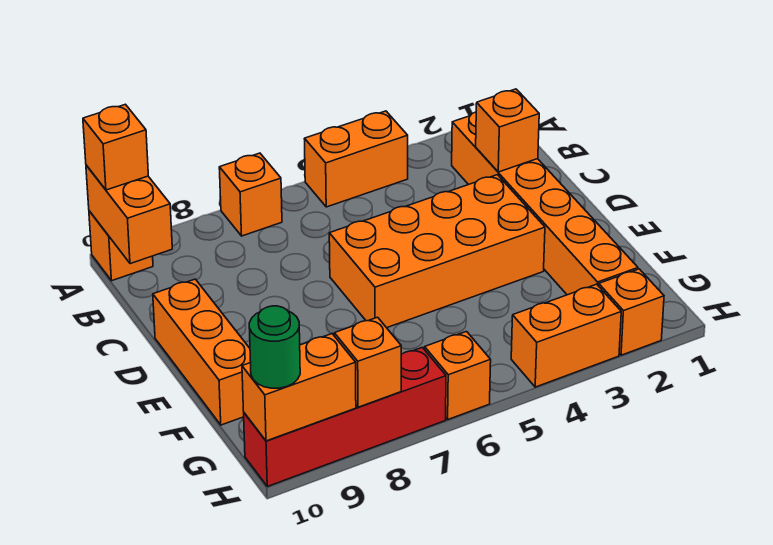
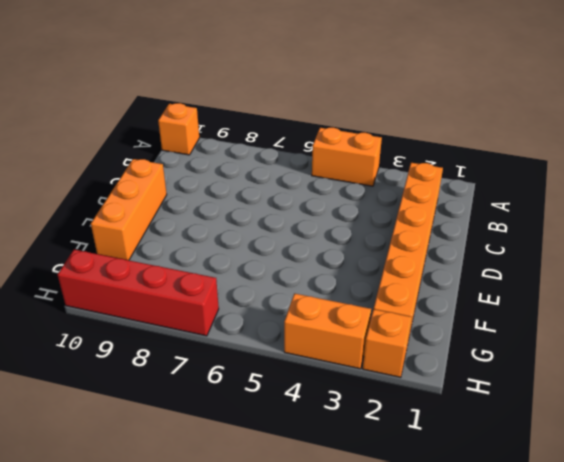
none -> orange 1x1 brick [219,153,282,236]
none -> orange 2x4 brick [329,175,545,328]
none -> orange 1x1 brick [425,332,491,419]

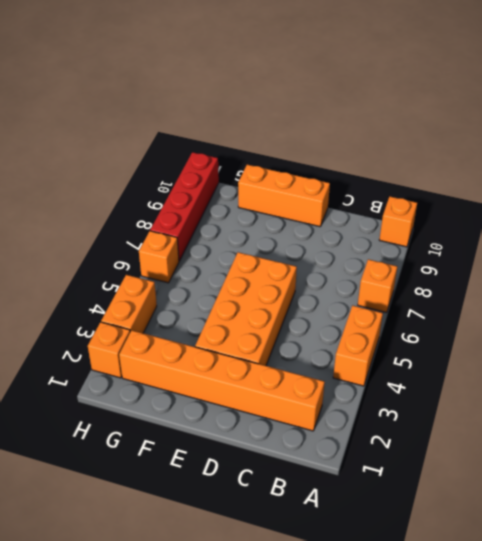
none -> orange 1x2 brick [86,165,172,264]
none -> orange 1x1 brick [476,89,539,172]
none -> orange 1x1 brick [334,317,401,407]

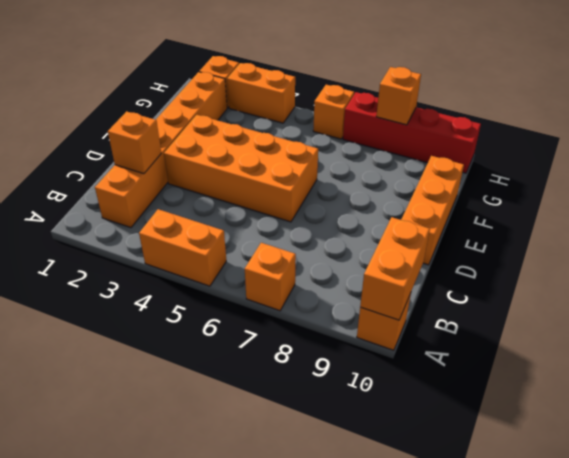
none -> orange 1x2 brick [242,334,356,441]
none -> orange 1x1 brick [83,104,148,190]
none -> green 1x1 round brick [249,306,300,388]

